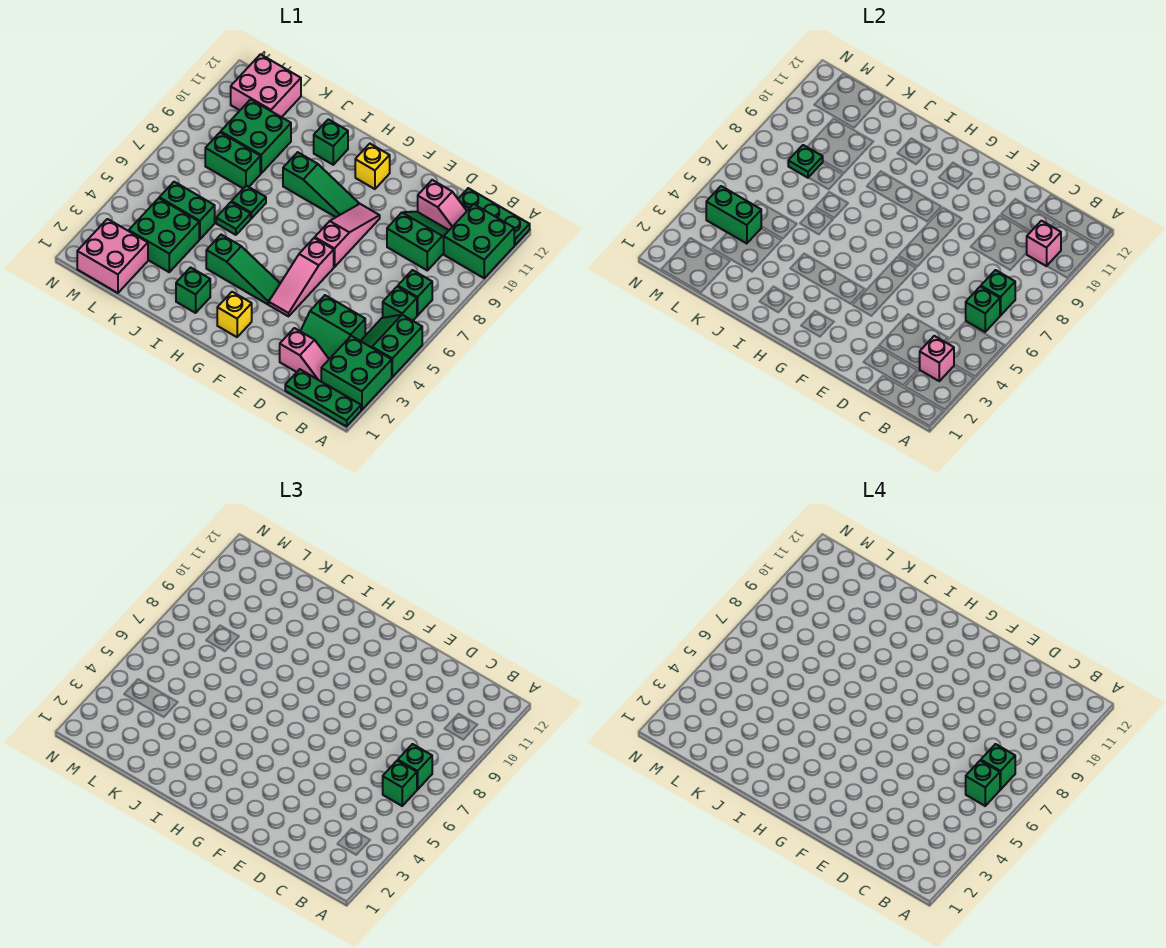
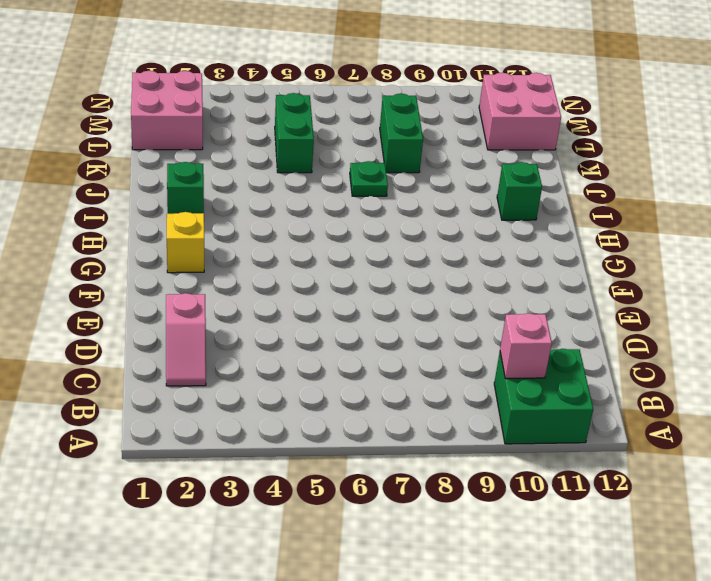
none -> green 1x3 plate [285,369,361,426]
none -> green 2x2 brick [321,336,392,410]
none -> green 2x2 slope [361,315,422,377]
none -> green 1x3 plate [458,188,530,245]

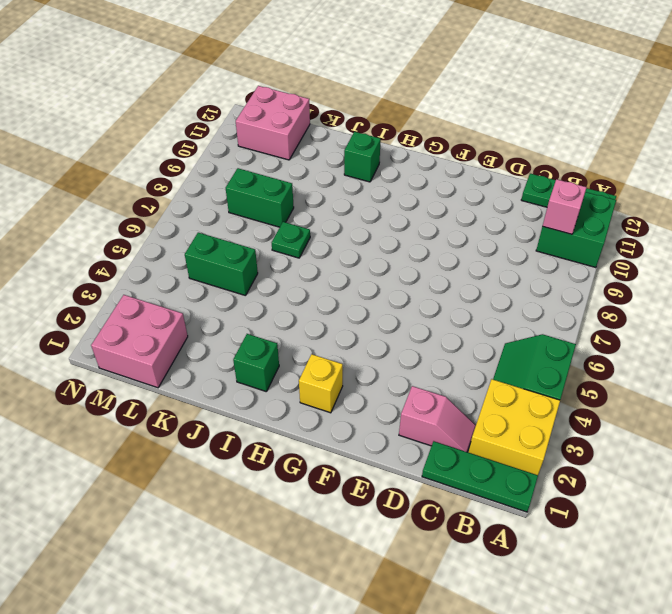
yellow 2x2 brick [469,379,560,475] -> green 2x2 brick [321,336,392,410]
none -> green 1x1 brick [383,287,417,321]
none -> green 1x1 brick [398,270,432,316]
none -> green 2x2 slope [300,295,365,359]
none -> green 2x2 slope [387,212,449,270]

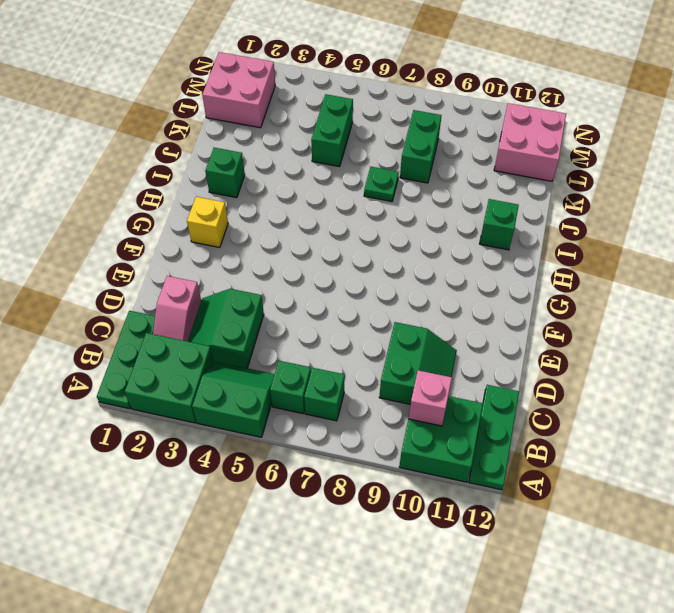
none -> pink 1x2 slope [418,180,467,230]
none -> pink 1x3 slope [269,238,334,316]
none -> pink 1x3 slope [315,204,380,267]
none -> green 1x3 slope [206,235,280,304]

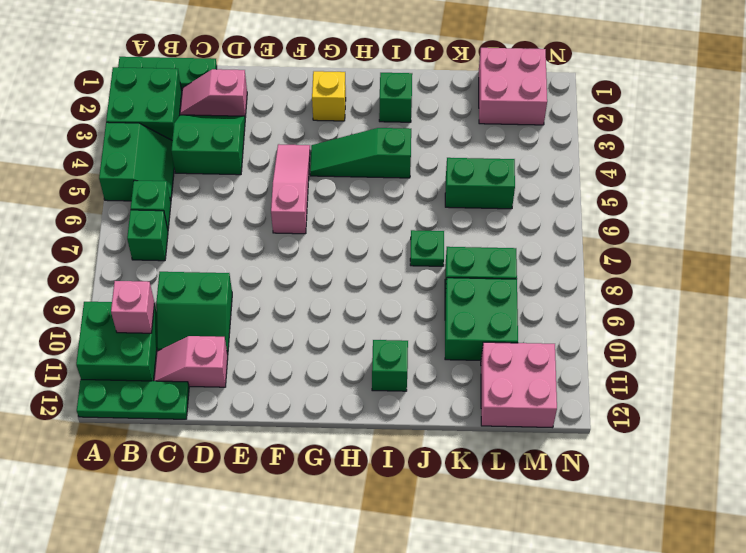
none -> pink 1x3 slope [315,204,380,267]
none -> green 1x3 slope [283,152,359,217]
none -> yellow 1x1 brick [355,144,390,189]
none -> green 1x1 plate [216,202,251,235]

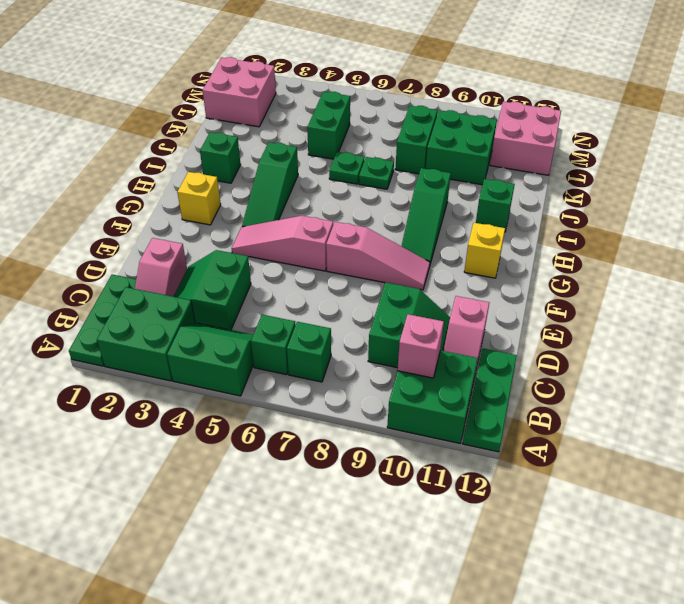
none -> green 2x2 brick [129,198,199,272]
none -> pink 1x1 brick [920,336,954,381]
none -> green 1x1 brick [966,287,1000,332]
none -> green 1x1 brick [981,270,1015,316]

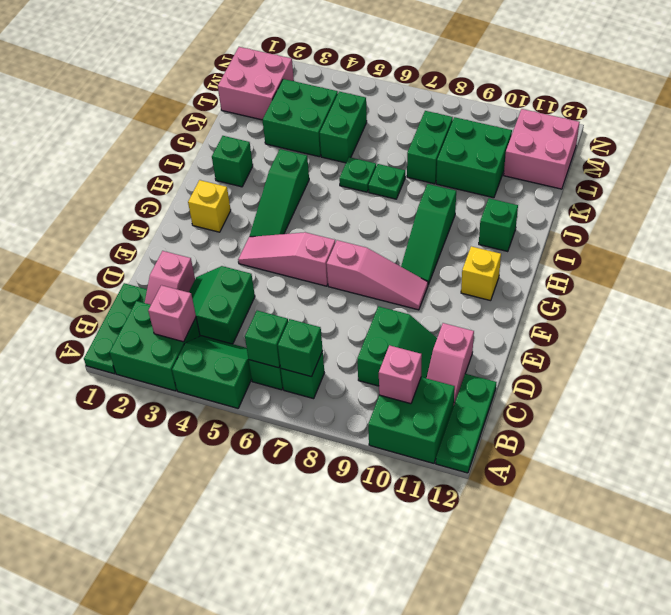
none -> green 1x2 brick [706,186,761,244]
none -> green 1x1 plate [788,145,823,178]
none -> green 1x1 brick [383,761,417,806]
none -> green 1x1 brick [398,744,432,790]

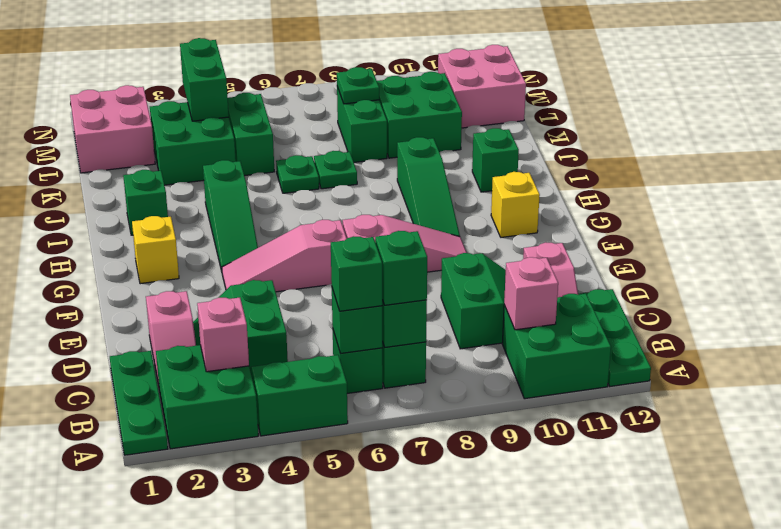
none -> green 1x1 brick [966,761,1000,806]
none -> green 1x1 brick [981,744,1015,790]

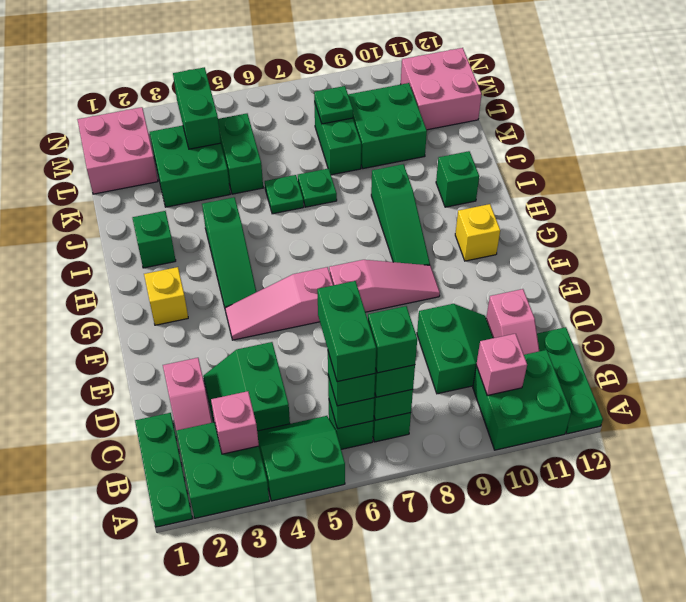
green 1x2 brick [317,281,376,382] -> green 1x1 brick [966,761,1000,806]

